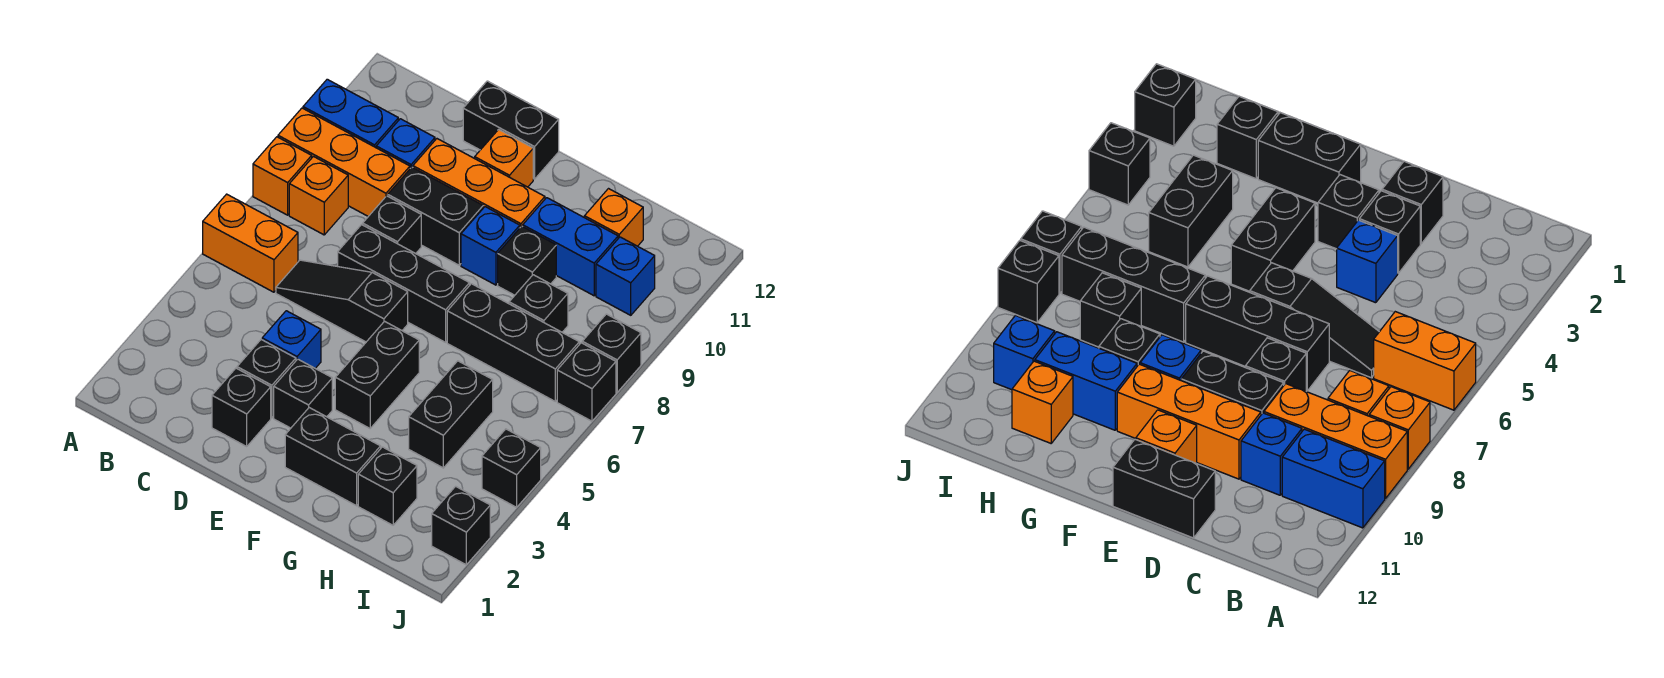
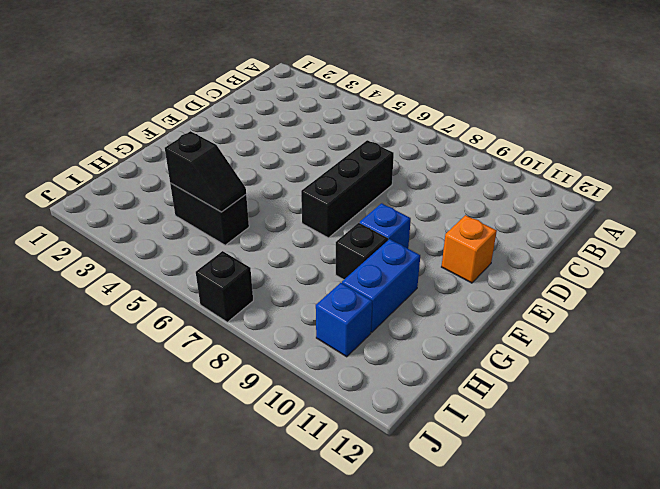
black 1x2 slope [165,131,246,212] -> none
none -> orange 1x2 brick [203,194,298,292]
none -> orange 1x1 brick [253,137,312,215]
none -> orange 1x3 brick [278,108,410,216]
none -> blue 1x2 brick [303,79,398,148]

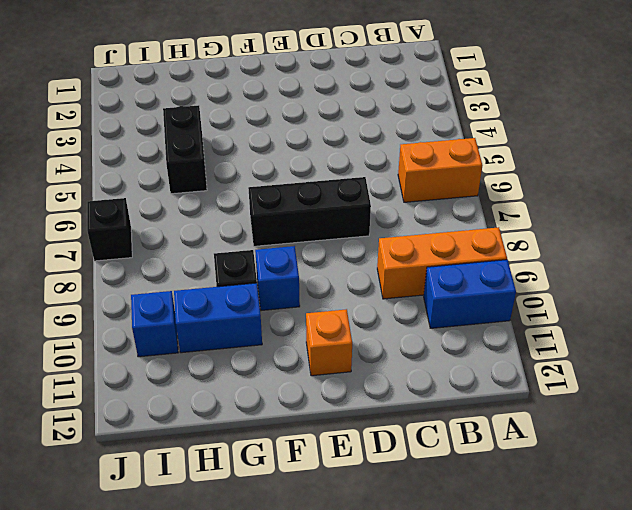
none -> orange 1x1 brick [253,137,312,215]
none -> orange 1x1 brick [289,157,348,235]
none -> black 1x3 slope [276,260,408,342]
none -> blue 1x1 brick [376,119,435,168]

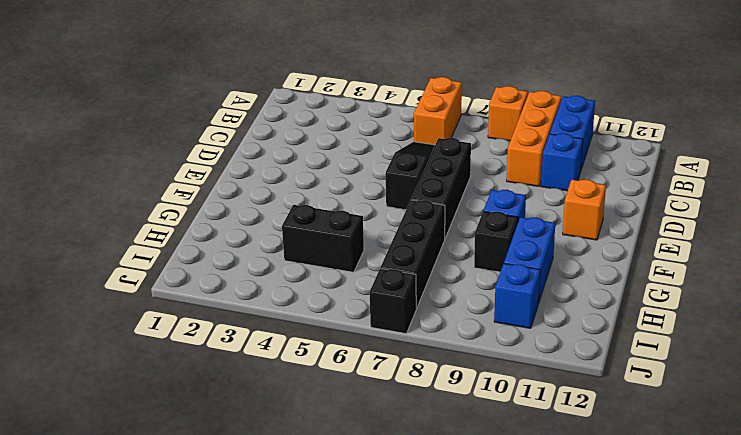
none -> orange 1x1 brick [289,157,348,235]
none -> black 1x1 brick [212,368,271,446]
none -> black 1x1 brick [237,340,296,418]
none -> blue 1x1 brick [262,311,321,368]

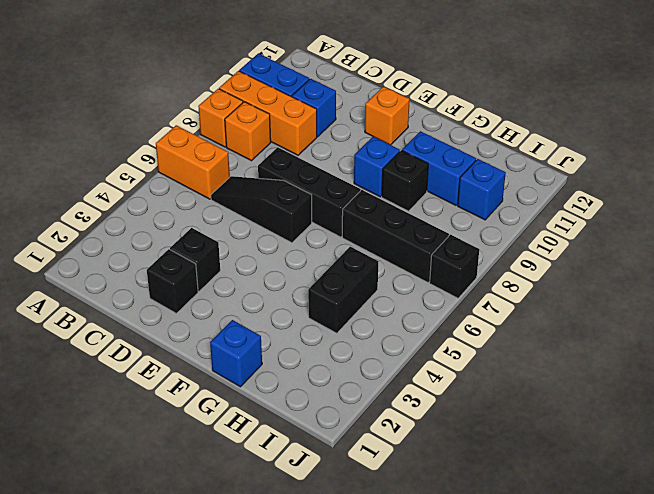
blue 1x1 brick [210,320,262,387] -> blue 1x1 brick moved to [262,311,321,368]
none -> black 1x1 brick [363,196,421,254]
none -> black 1x2 brick [388,167,483,265]
none -> orange 1x3 brick [413,139,545,227]
none -> black 1x2 brick [463,81,559,179]

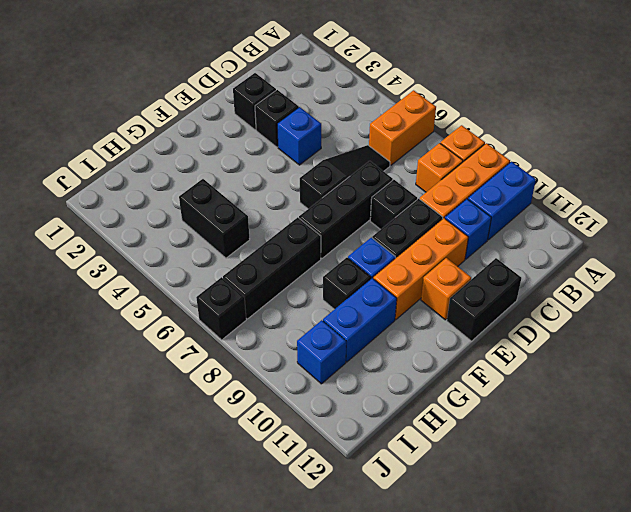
none -> black 1x1 brick [274,359,332,428]
none -> black 1x2 brick [285,408,381,506]
none -> black 1x2 brick [335,321,419,428]
none -> black 1x1 brick [358,447,417,525]

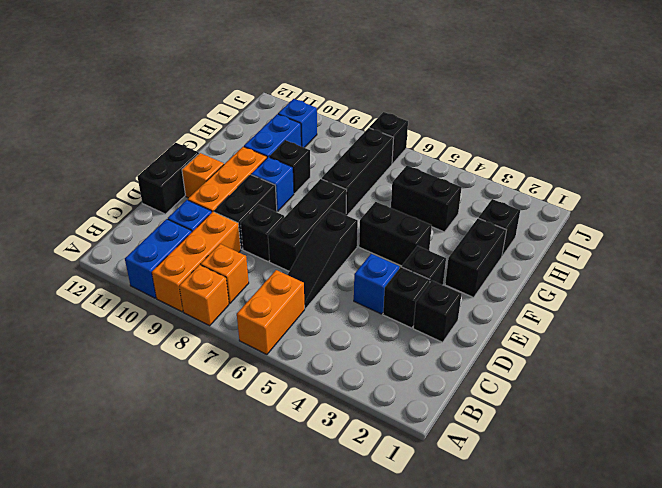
none -> black 1x1 brick [509,275,568,332]
none -> orange 1x1 brick [584,189,643,246]
none -> black 1x1 brick [432,486,490,565]
none -> black 1x1 brick [482,429,541,507]

